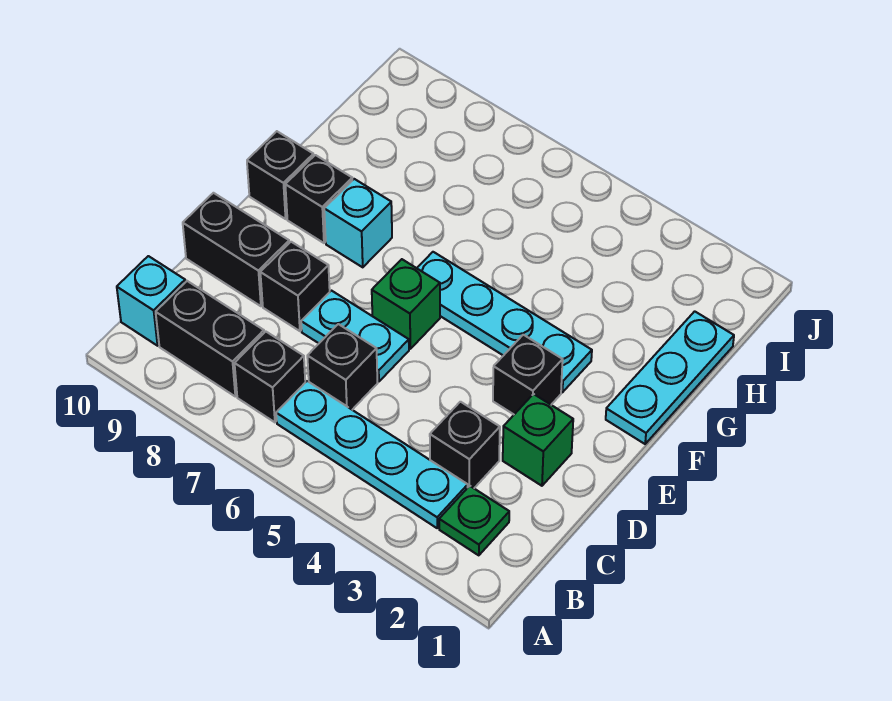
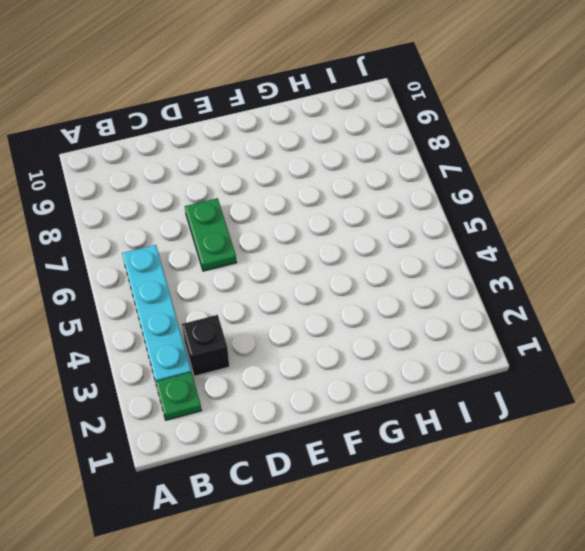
green 1x2 plate [185,198,237,271] -> cyan 1x2 plate [301,291,409,382]
none -> black 1x1 brick [235,332,305,422]
none -> black 1x2 brick [156,281,264,396]
none -> cyan 1x1 brick [117,256,185,346]

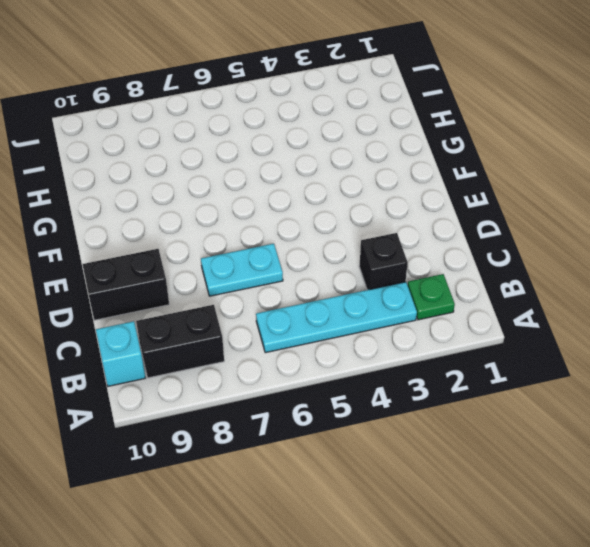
none -> black 1x1 brick [235,332,305,422]
none -> black 1x1 brick [307,324,377,410]
none -> green 1x1 brick [503,394,573,486]

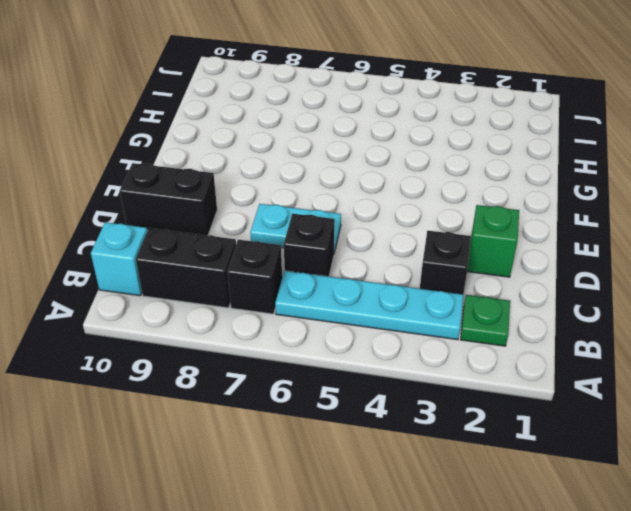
none -> black 1x1 brick [260,242,330,331]
none -> black 1x1 brick [493,335,563,414]
none -> green 1x1 brick [372,259,440,349]

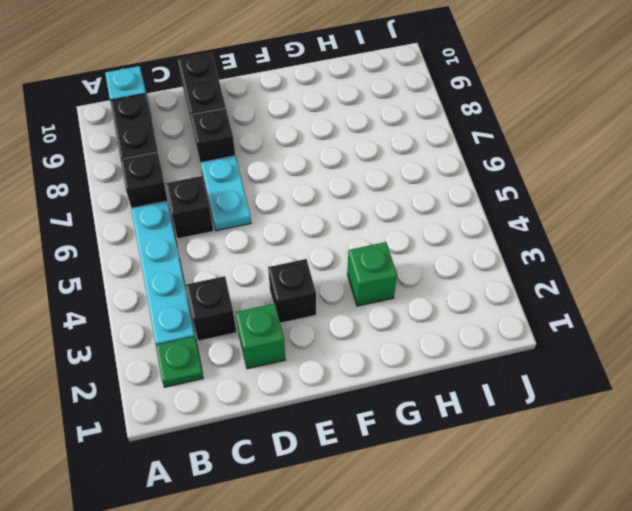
green 1x1 brick [347,242,397,306] -> green 1x1 brick moved to [372,259,440,349]
none -> cyan 1x3 plate [606,311,734,444]
none -> cyan 1x4 plate [417,252,592,392]
none -> cyan 1x1 brick [324,179,392,267]

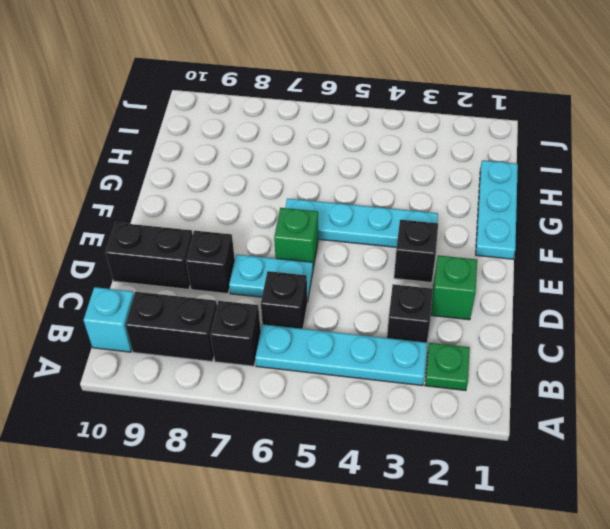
none -> cyan 1x1 brick [324,179,392,267]
none -> black 1x1 brick [285,155,352,243]
none -> black 1x1 brick [247,131,314,219]

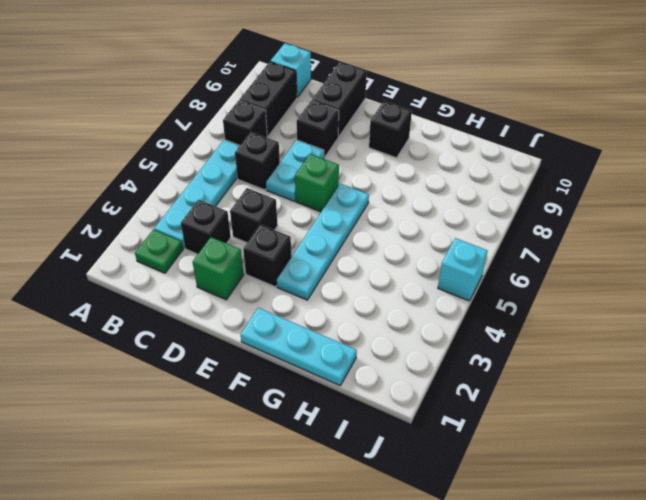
black 1x1 brick [230,188,278,243] -> black 1x1 brick moved to [247,131,314,219]
cyan 1x1 brick [438,238,487,301] -> cyan 1x1 brick moved to [324,179,392,267]

